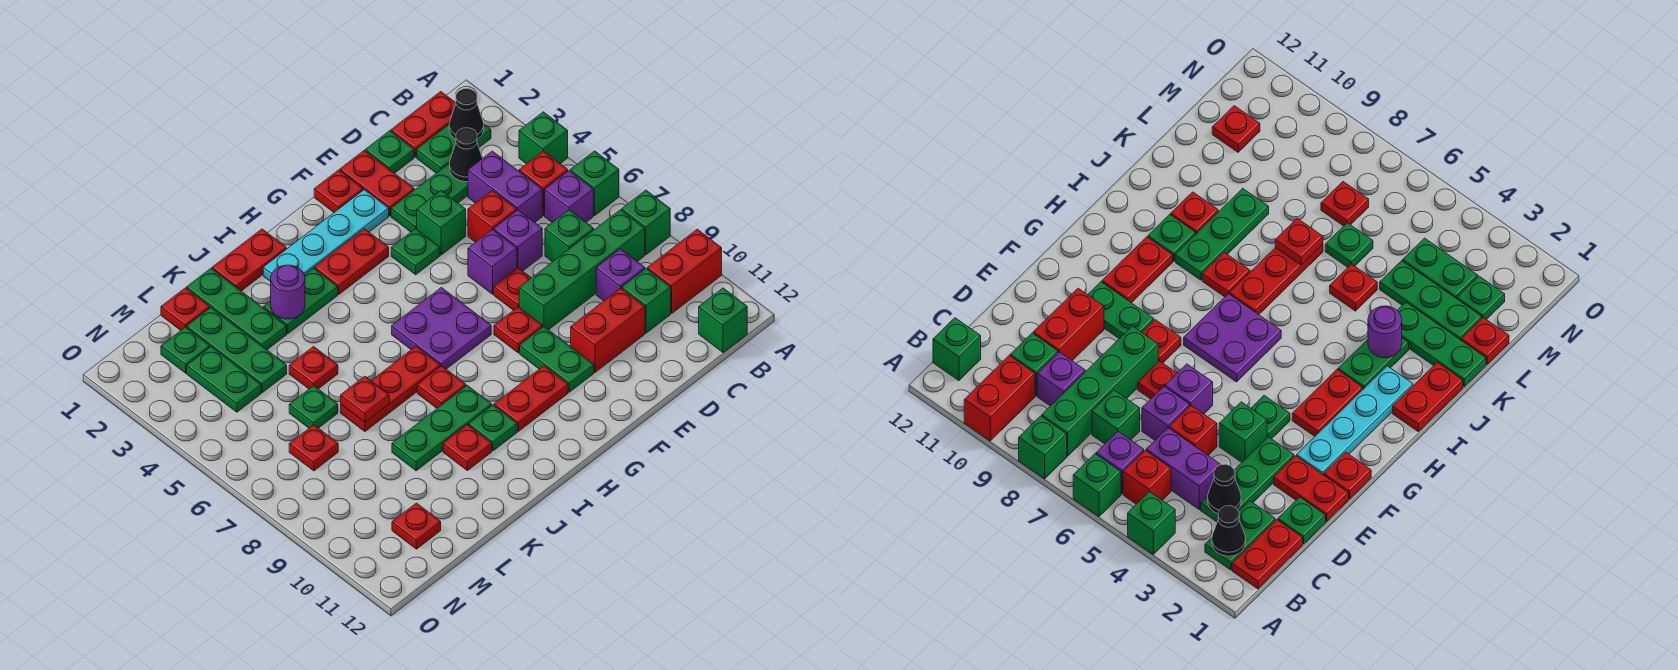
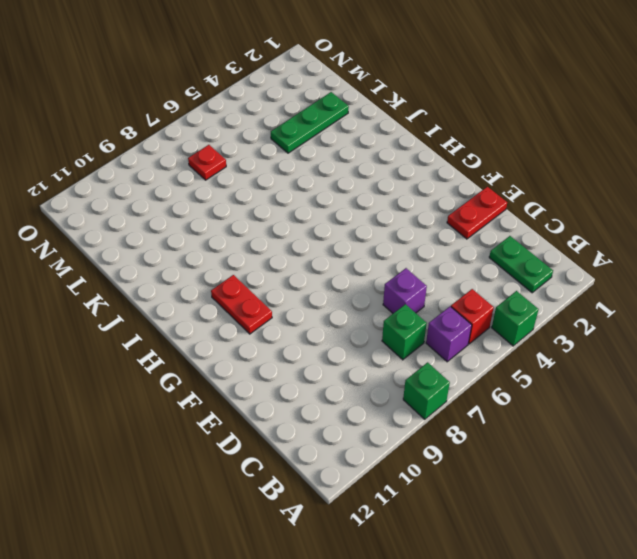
none -> green 1x1 brick [570,151,619,215]
none -> red 1x2 brick [647,229,722,313]
none -> red 1x2 plate [391,92,456,157]
none -> green 1x4 brick [519,210,645,330]

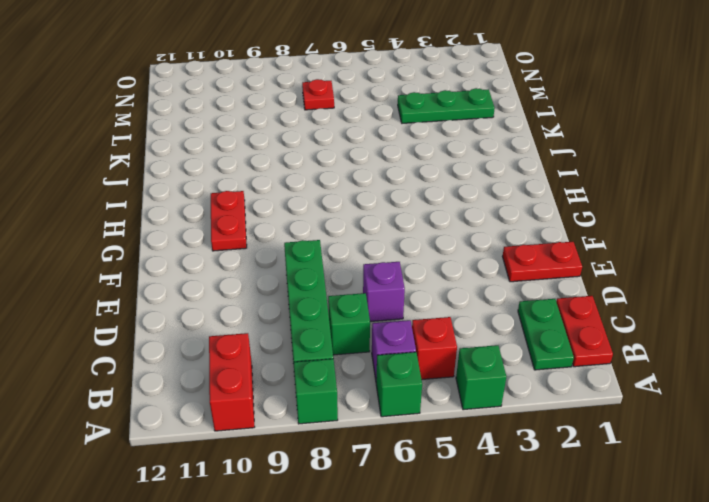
none -> green 1x1 brick [699,288,747,353]
none -> green 1x3 plate [391,163,468,232]
none -> purple 1x2 brick [468,151,542,222]
none -> purple 1x1 brick [596,249,645,301]

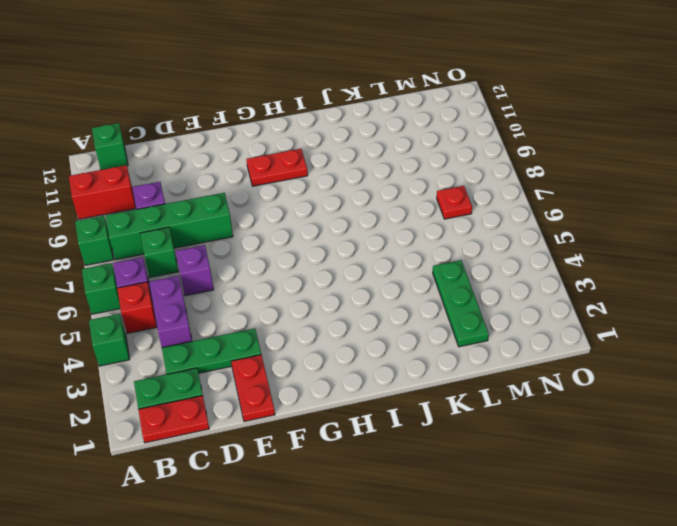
none -> green 1x1 brick [622,269,671,333]
none -> green 1x1 plate [365,131,414,173]
none -> red 1x1 brick [468,190,517,242]
none -> red 1x2 brick [571,288,645,372]

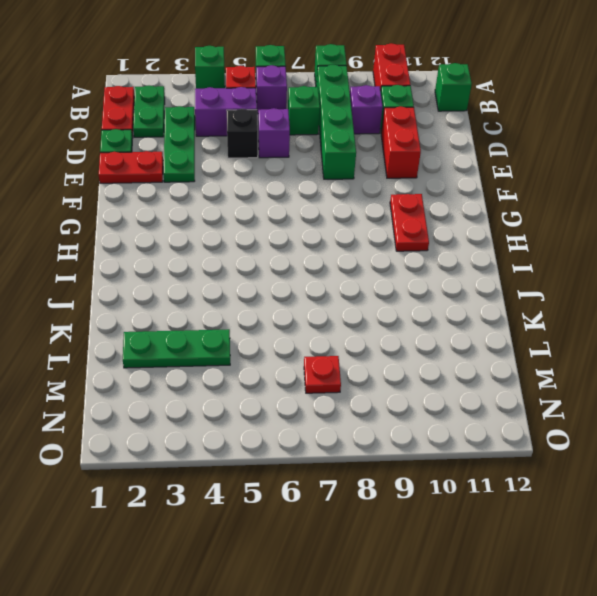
black 1x1 brick [227,109,258,158] -> red 1x1 brick [468,190,517,242]
none -> green 1x1 brick [417,191,466,255]
none -> purple 1x1 brick [468,229,517,294]
none -> red 1x1 plate [494,268,531,310]
none -> red 1x1 plate [314,170,363,212]

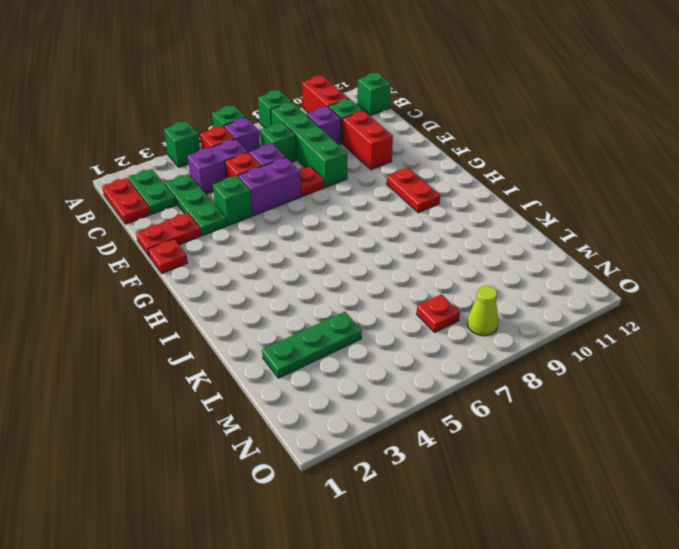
purple 1x2 brick [238,157,301,216] -> purple 1x1 brick [468,229,517,294]
lime 1x1 cone [467,286,499,336] -> none
none -> green 1x1 plate [365,131,414,173]
none -> cyan 1x4 plate [263,190,389,282]
none -> green 1x1 plate [391,229,440,275]
none -> red 1x1 plate [494,307,543,353]

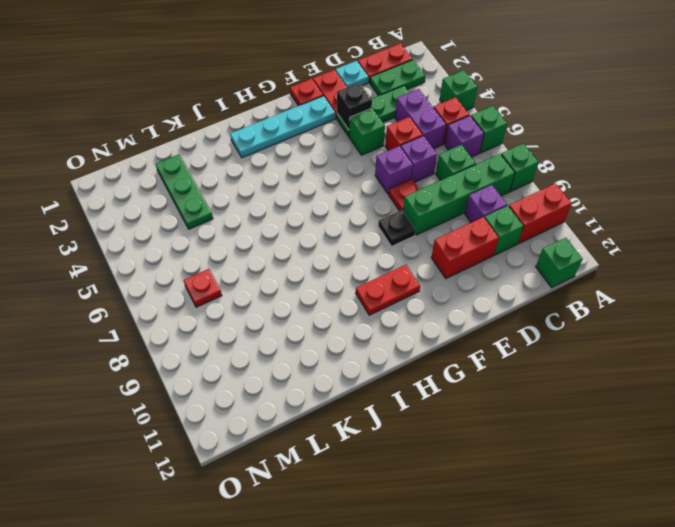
cyan 1x1 plate [336,61,368,87] -> green 1x1 plate [365,131,414,173]
black 1x1 brick [337,83,372,130] -> none
black 1x1 plate [378,210,416,246] -> red 1x1 plate [494,307,543,353]
none -> green 1x1 plate [391,229,440,275]
none -> green 1x2 plate [520,327,594,392]
none -> red 1x2 plate [315,229,389,294]
none -> purple 2x2 plate [392,288,491,369]

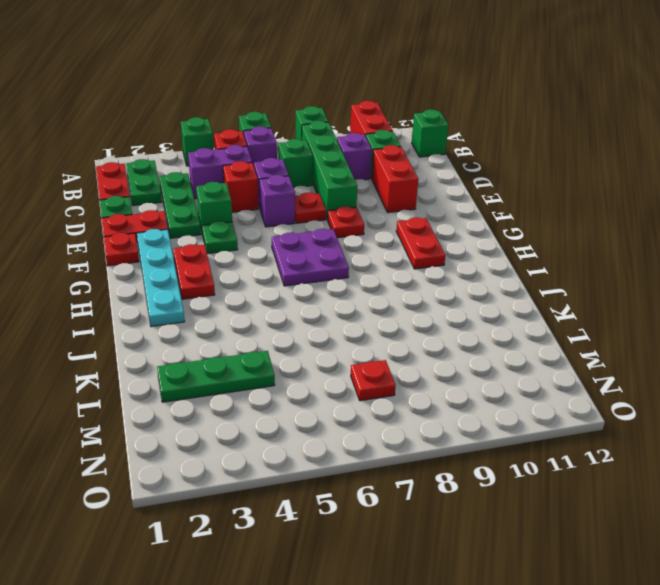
none -> green 1x2 plate [520,327,594,392]
none -> red 1x2 plate [212,229,286,291]
none -> green 1x2 plate [263,268,338,334]
none -> red 1x3 plate [341,347,440,431]

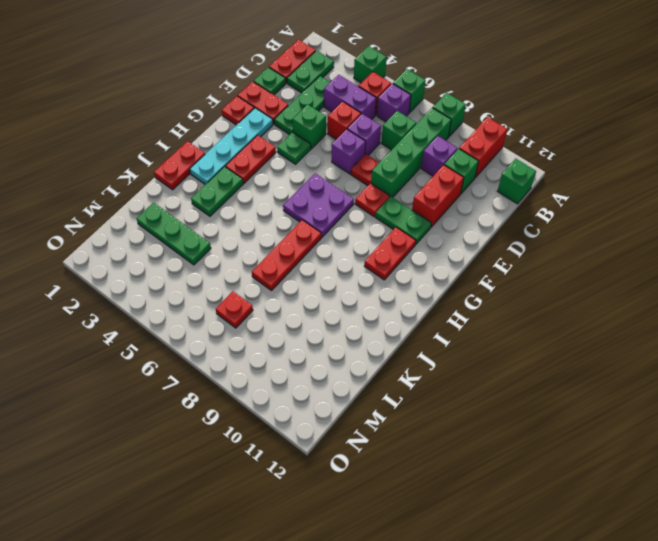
none -> red 1x1 plate [417,366,466,408]
none -> green 1x3 plate [392,385,492,471]
none -> green 1x1 plate [469,405,517,451]
none -> red 1x1 plate [443,425,492,471]

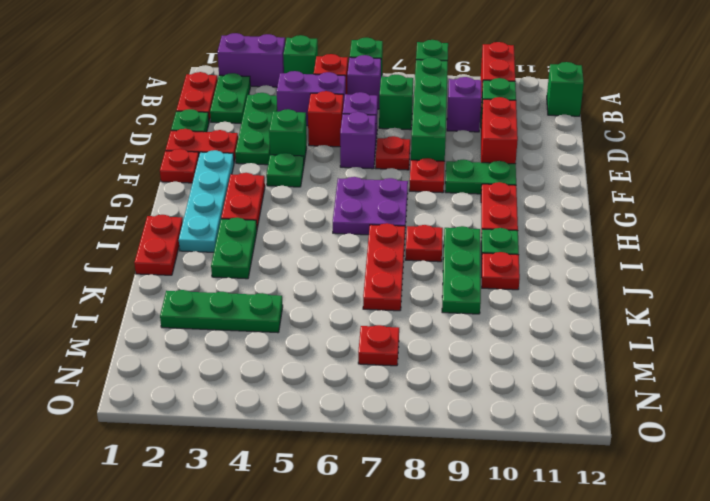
purple 1x2 brick [218,33,285,87] -> none
none -> green 1x3 plate [187,268,287,350]
none -> red 1x1 plate [289,347,338,389]
none -> red 1x1 plate [161,288,210,330]
none -> green 1x1 plate [289,386,338,428]

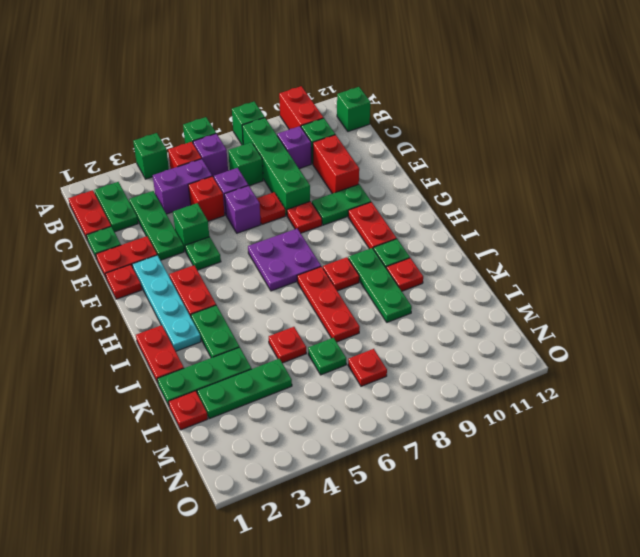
none -> green 1x1 plate [161,327,210,373]
none -> green 1x2 plate [187,347,261,412]
none -> red 1x1 plate [392,503,441,549]
none -> black 1x1 cone [449,89,484,139]

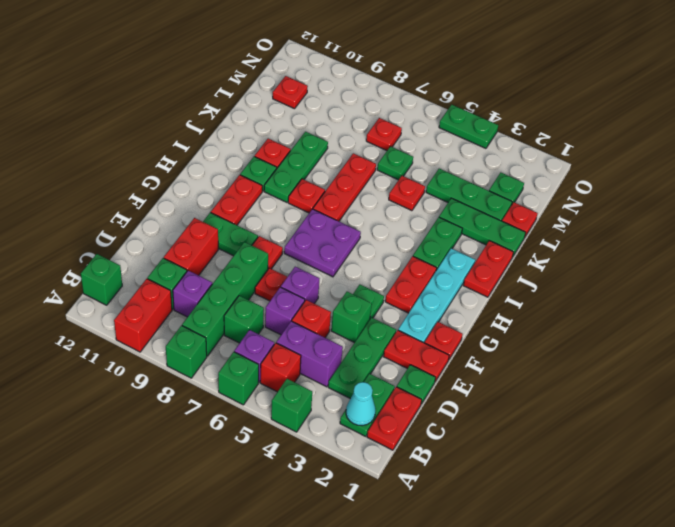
cyan 1x1 cone [346,382,376,426] -> black 1x1 cone [449,89,484,139]
green 1x2 plate [439,105,498,148] -> green 1x2 plate moved to [187,347,261,412]
none -> black 1x1 cone [450,128,482,182]
none -> purple 1x1 round brick [271,265,305,319]
none -> red 1x1 plate [341,376,389,422]

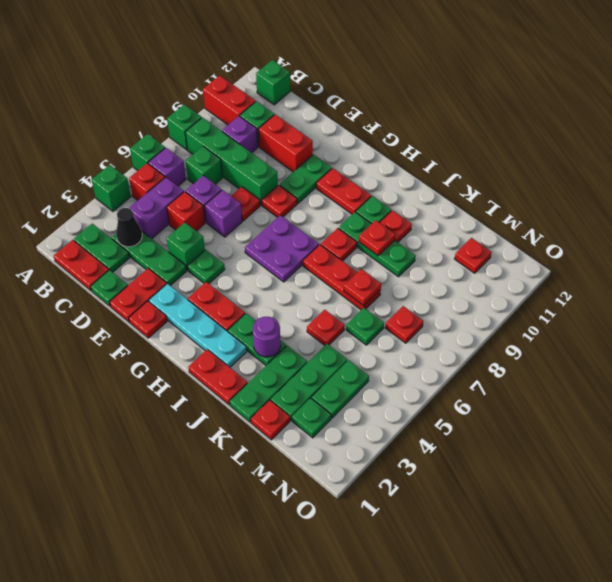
red 1x1 plate [359,220,395,256] -> none
none -> black 1x1 cone [449,89,484,139]

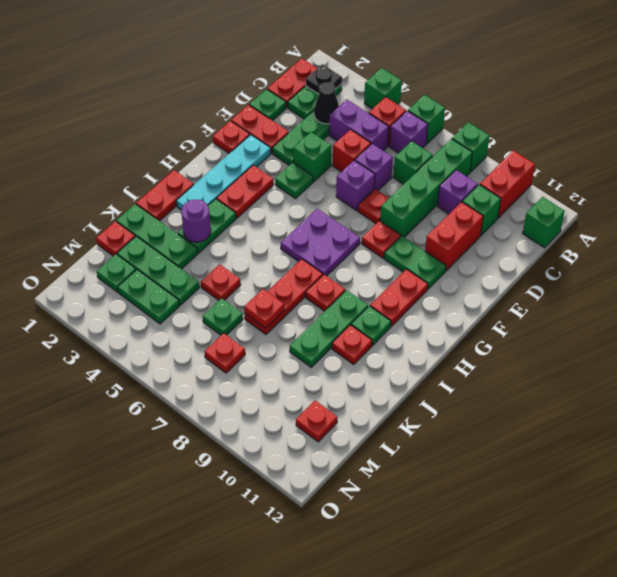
black 1x1 plate [306,64,342,94] -> black 1x1 cone [449,89,484,139]

